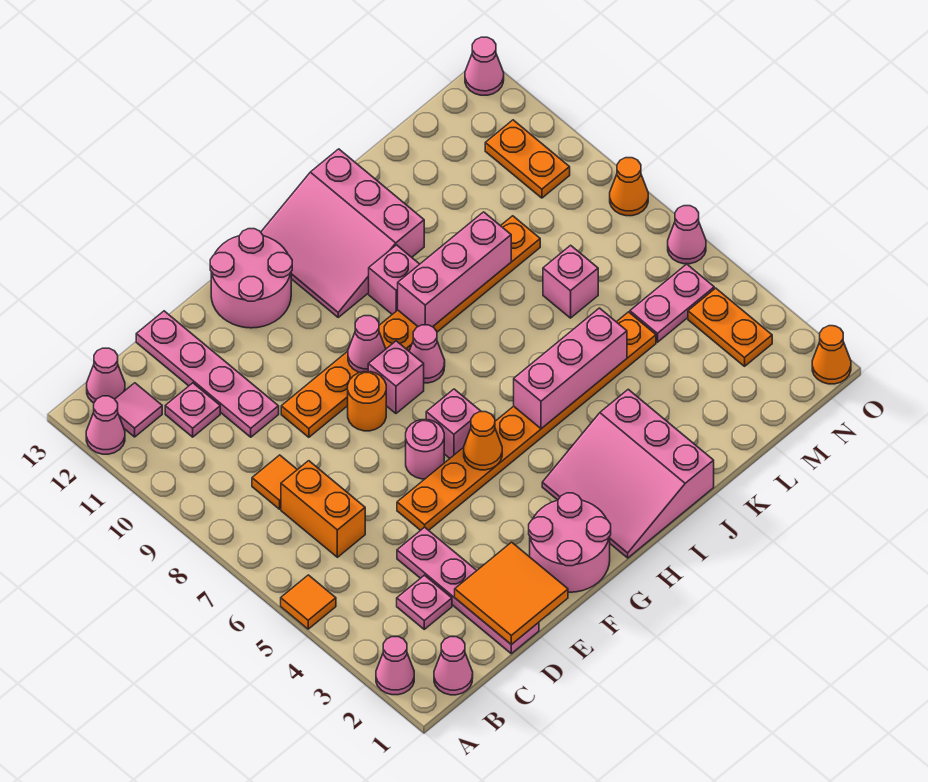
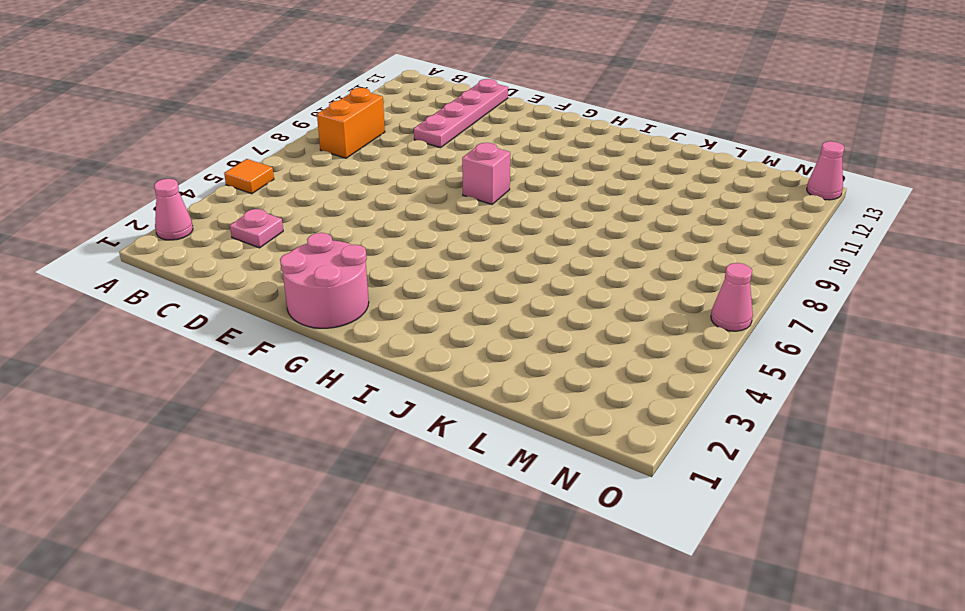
orange 1x2 brick [317,88,385,158] -> orange 1x2 brick moved to [281,461,365,557]
none -> pink 1x1 cone [86,396,125,454]
none -> pink 1x1 cone [434,637,473,695]
none -> pink 1x1 tile [115,383,162,437]
none -> pink 1x1 cone [87,348,125,403]

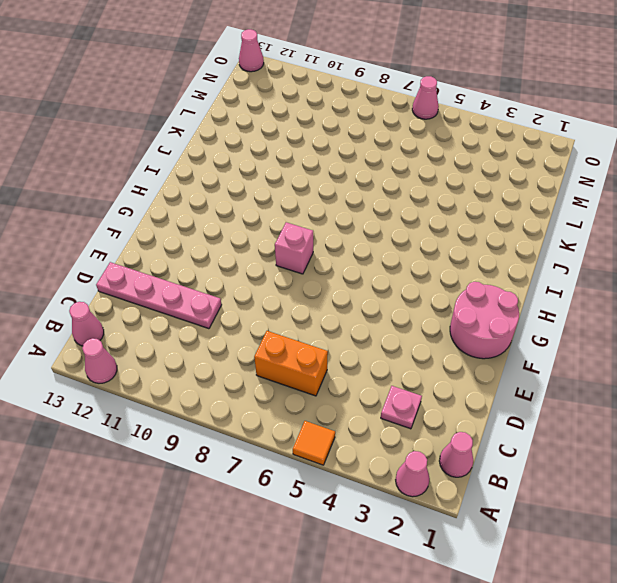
none -> pink 1x1 tile [115,383,162,437]
none -> orange 1x1 tile [252,455,297,509]
none -> pink 1x1 plate [165,383,220,437]
none -> pink 1x4 plate [397,527,539,654]

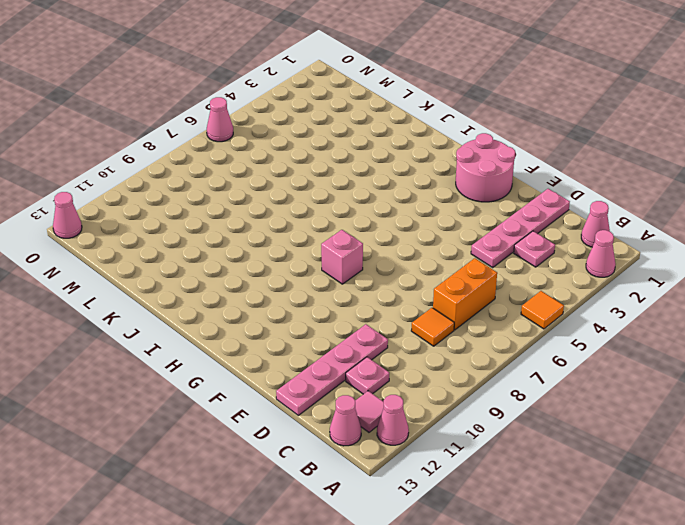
none -> orange 1x8 plate [397,312,656,530]
none -> orange 1x8 plate [281,216,540,437]
none -> pink 1x1 round brick [406,420,444,479]
none -> orange 1x1 round brick [348,372,386,431]

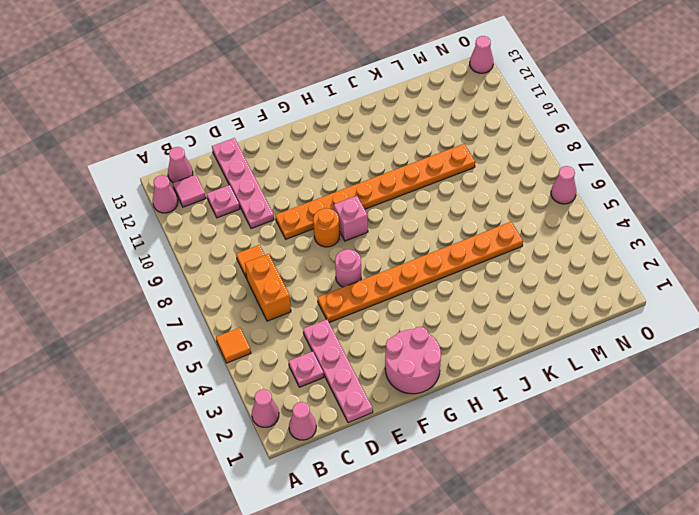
none -> pink 2x2 round brick [210,229,292,328]
none -> pink 1x1 brick [426,389,481,458]
none -> pink 3x3 slope [542,389,714,558]
none -> pink 1x1 cone [409,325,445,383]

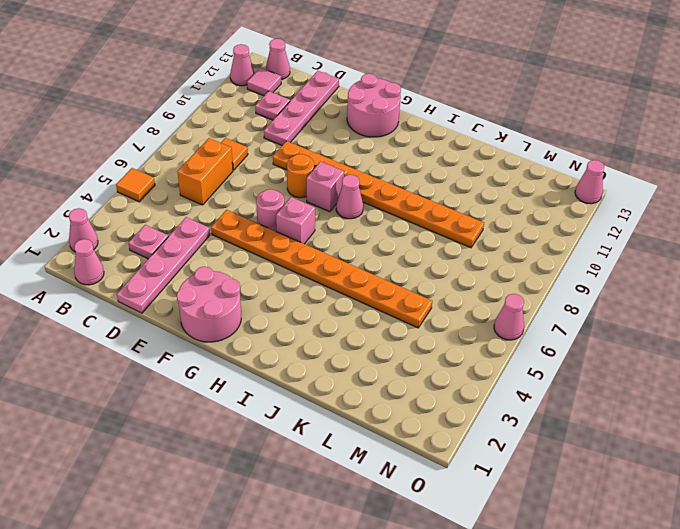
none -> pink 3x3 slope [542,389,714,558]
none -> pink 3x3 slope [261,149,424,317]
none -> pink 1x1 brick [369,245,419,314]
none -> pink 1x1 brick [543,245,598,318]

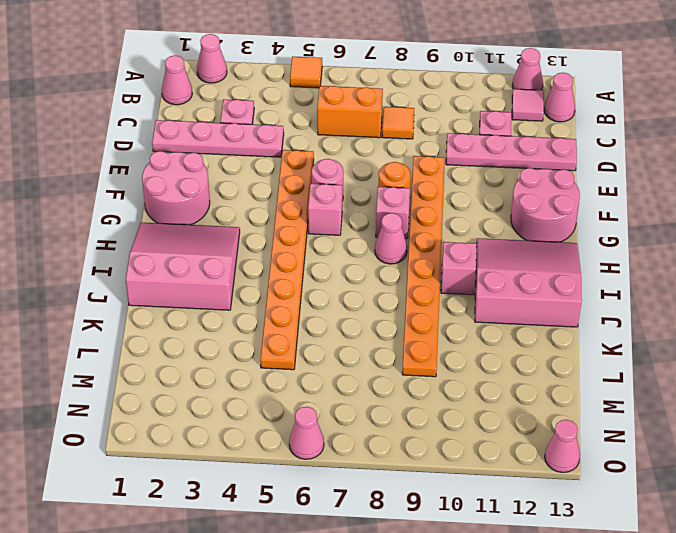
none -> pink 1x1 brick [543,245,598,318]
none -> pink 1x2 plate [630,264,714,342]
none -> orange 1x2 plate [688,288,772,366]
none -> orange 1x2 plate [485,120,570,198]

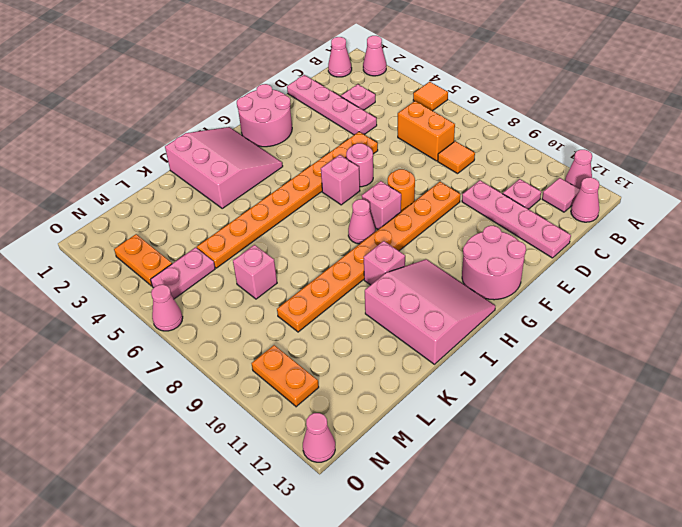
none -> orange 1x1 cone [812,326,851,384]
none -> orange 1x1 cone [610,158,648,216]
none -> orange 2x2 tile [455,542,568,645]
none -> orange 1x1 cone [464,412,502,470]

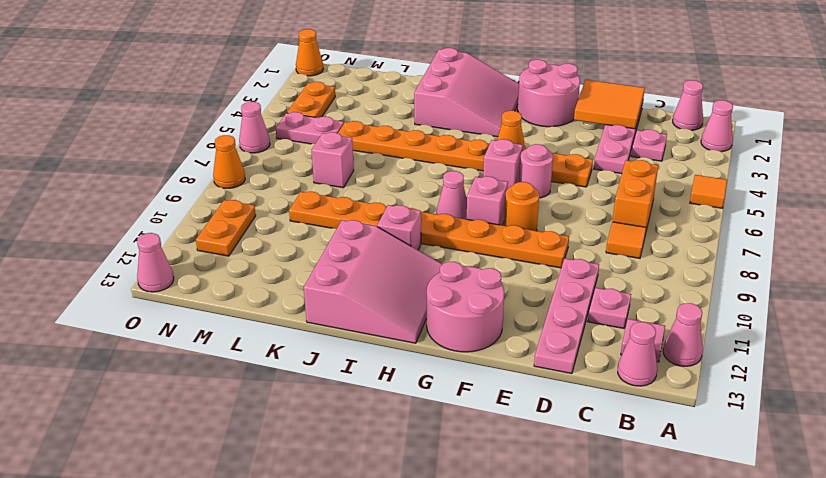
none -> pink 1x1 cone [348,316,386,373]
none -> pink 1x3 brick [514,308,627,429]
none -> pink 1x3 brick [398,212,511,327]

